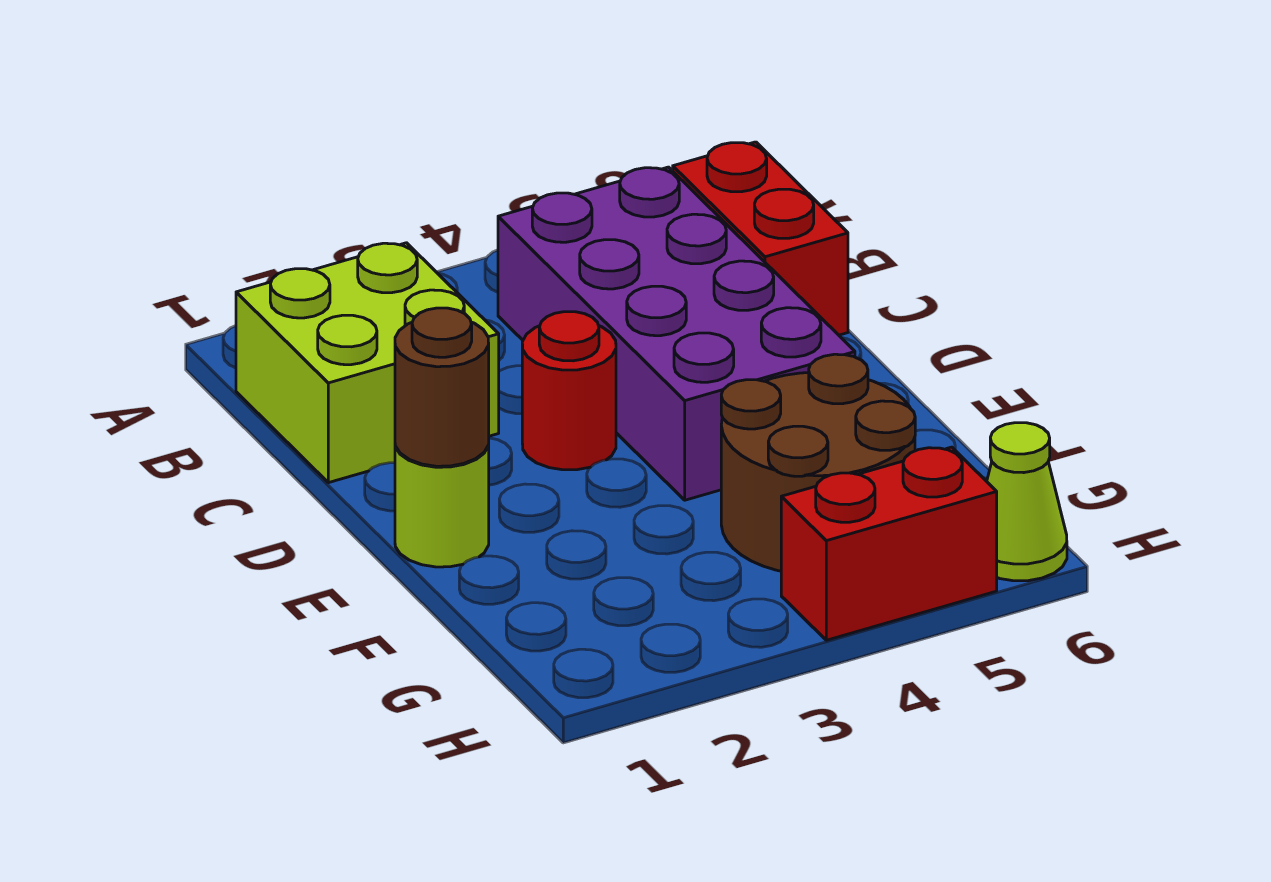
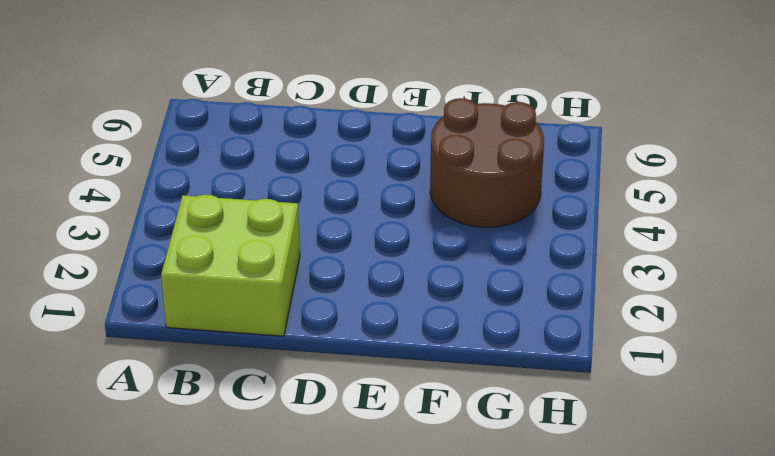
none -> purple 2x4 brick [498,167,855,500]
none -> red 1x2 brick [673,142,848,335]

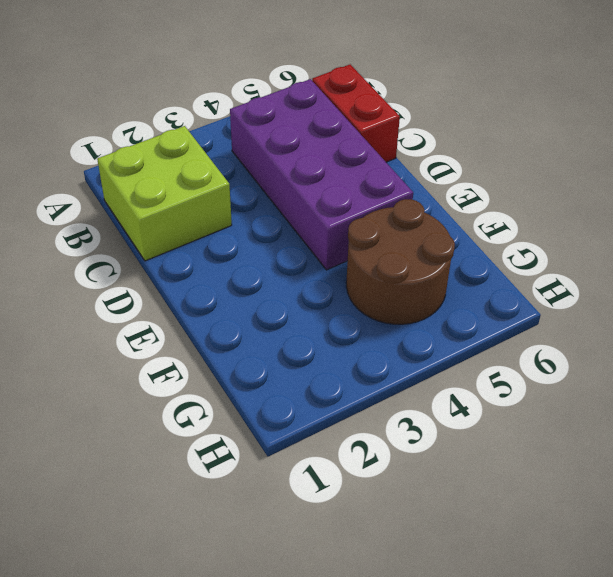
none -> red 1x1 round brick [522,312,616,470]
none -> lime 1x1 round brick [395,445,489,567]

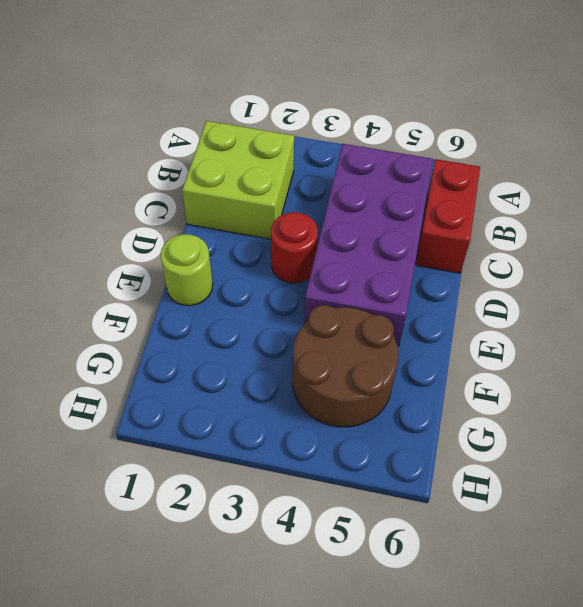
none -> red 1x2 brick [781,447,997,640]
none -> lime 1x1 cone [987,423,1067,581]

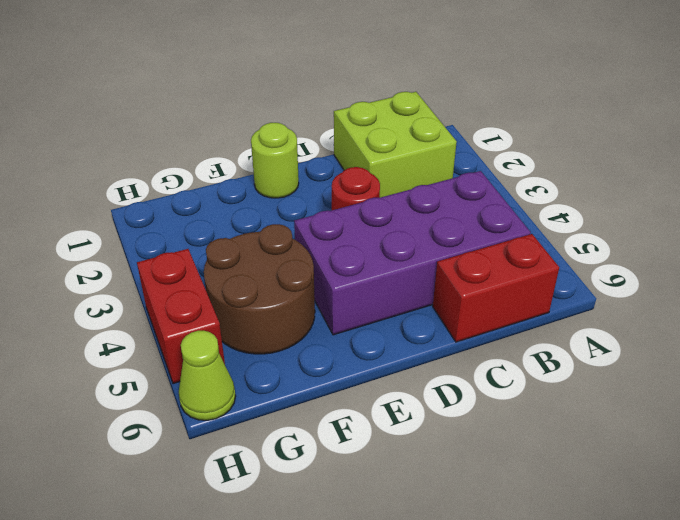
none -> brown 1x1 round brick [395,308,489,466]

